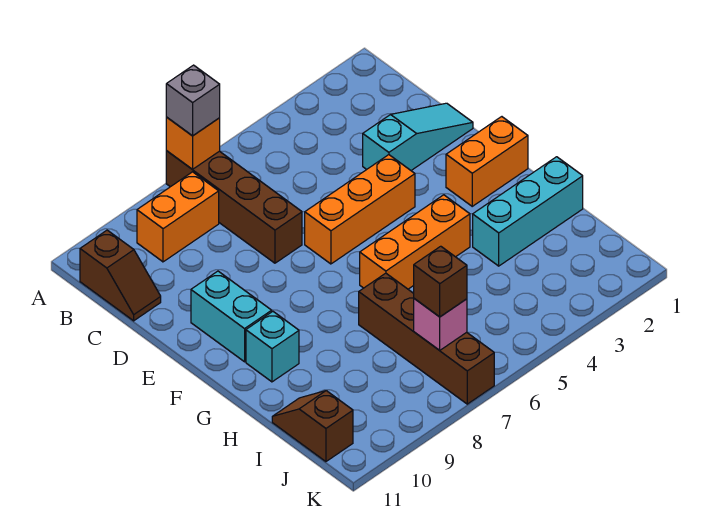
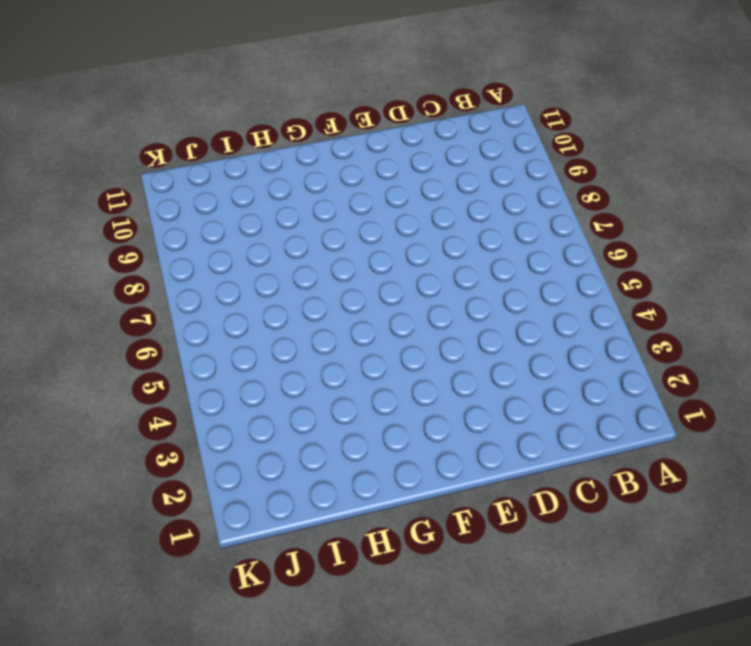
none -> brown 1x4 brick [166,151,302,263]
none -> orange 1x2 brick [137,172,219,262]
none -> brown 1x2 slope [80,230,161,321]

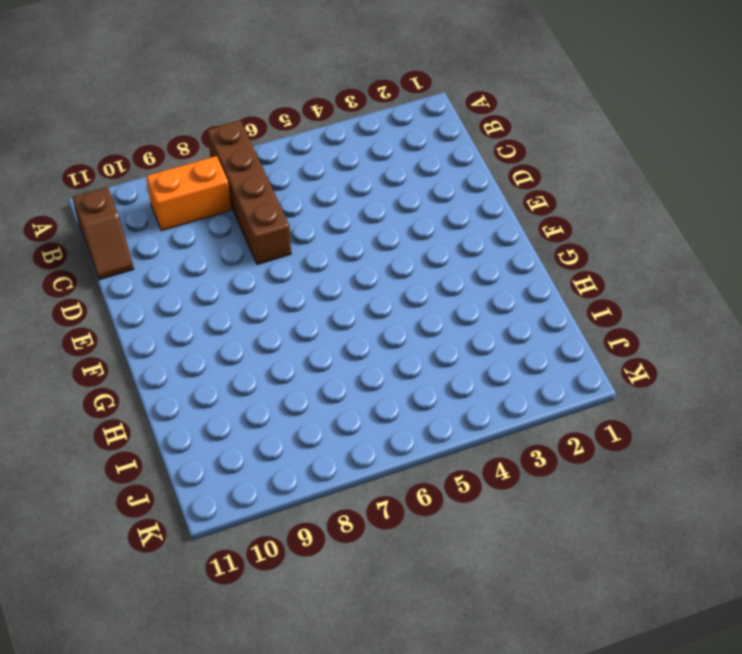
none -> cyan 1x3 slope [363,103,473,170]
none -> orange 1x3 brick [305,155,415,264]
none -> cyan 1x2 brick [191,271,272,362]

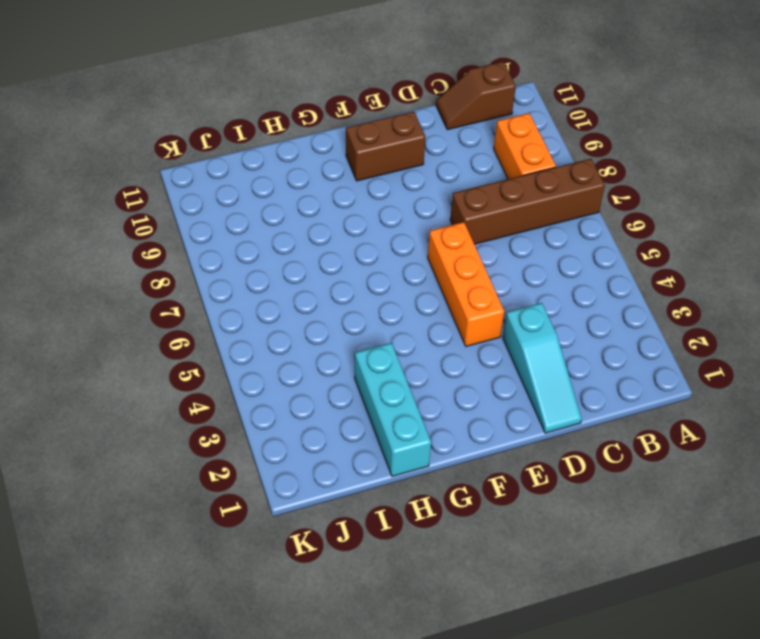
brown 1x2 brick [346,111,426,181] -> cyan 1x2 brick [191,271,272,362]
none -> orange 1x2 brick [446,117,528,206]
none -> orange 1x3 brick [360,195,470,289]
none -> cyan 1x1 brick [246,312,299,382]

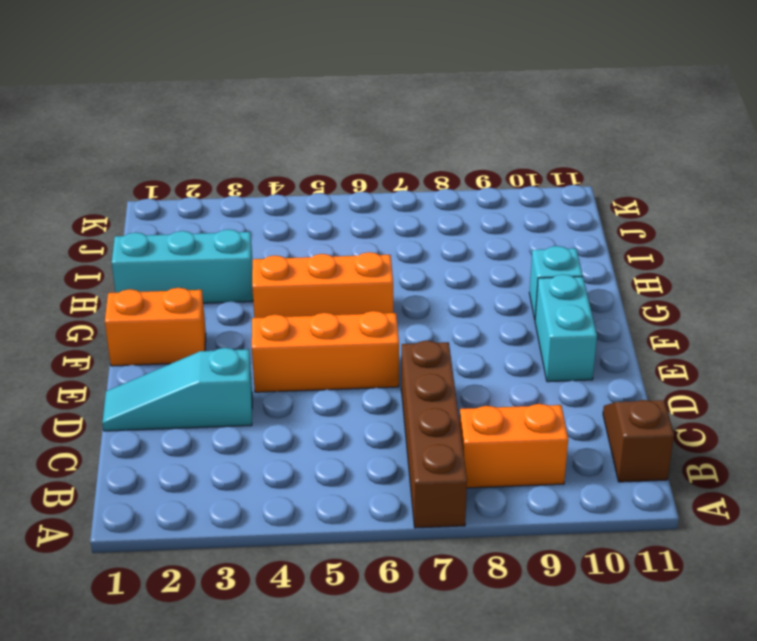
none -> brown 1x4 brick [359,273,494,404]
none -> brown 1x2 slope [272,391,353,462]
none -> orange 1x1 brick [166,117,220,169]

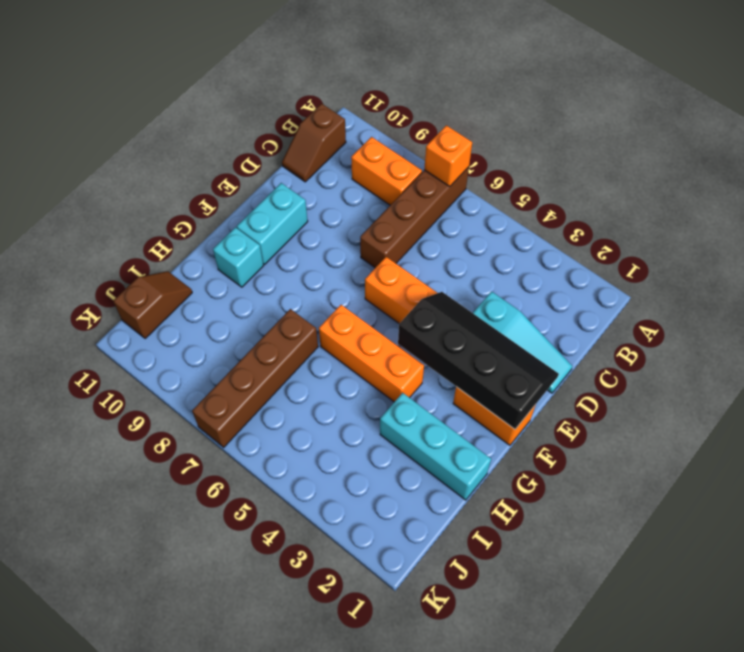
black 2x4 slope [398,292,559,429] -> none
none -> pink 1x1 brick [414,299,467,350]
none -> grey 1x1 brick [166,65,220,136]
none -> brown 1x1 brick [414,246,467,317]

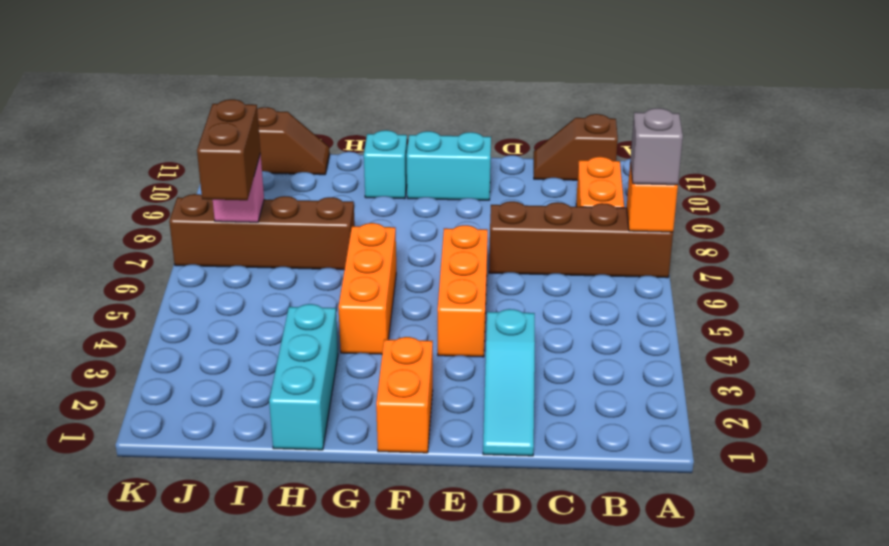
brown 1x2 brick [197,99,261,200] -> brown 1x1 brick [414,246,467,317]

